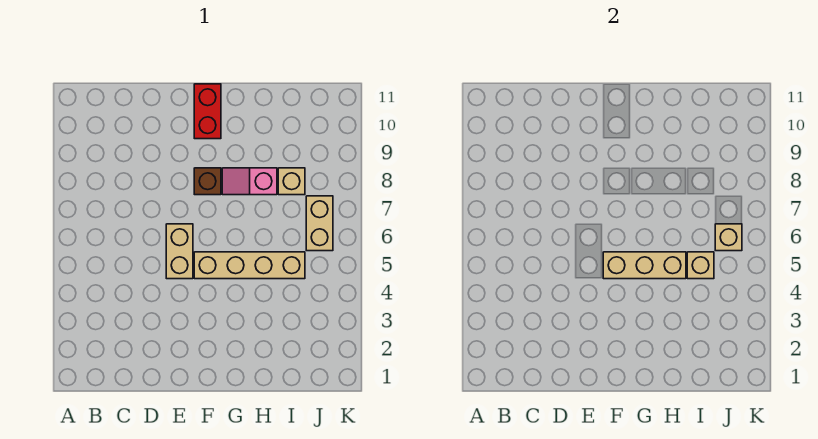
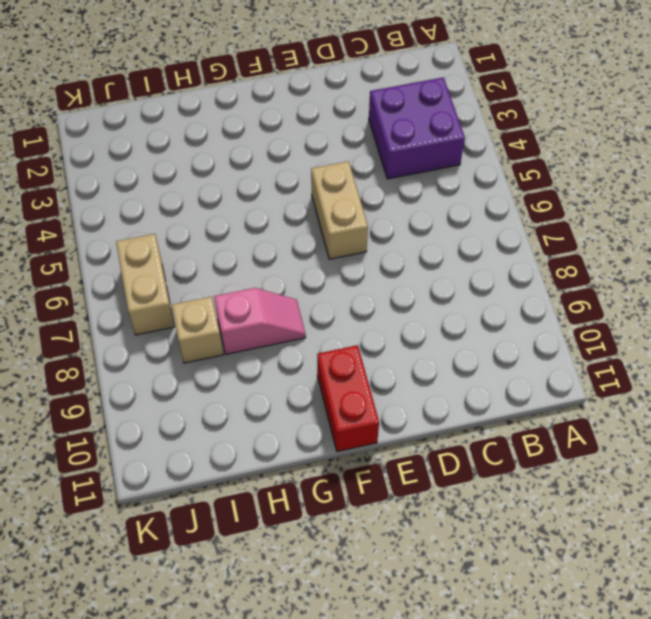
purple 2x2 brick [369,77,465,179] -> none
none -> tan 1x4 brick [194,252,305,279]
none -> brown 1x1 brick [194,168,221,195]

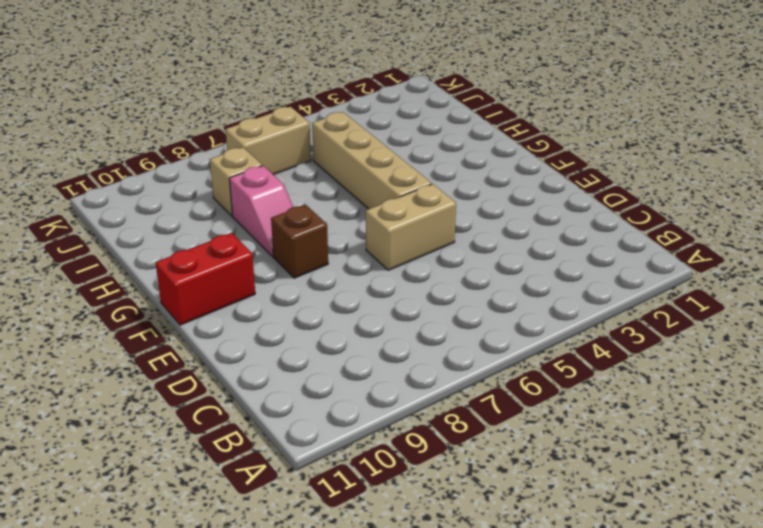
none -> tan 1x3 brick [603,252,686,279]
none -> tan 1x1 brick [687,252,714,279]

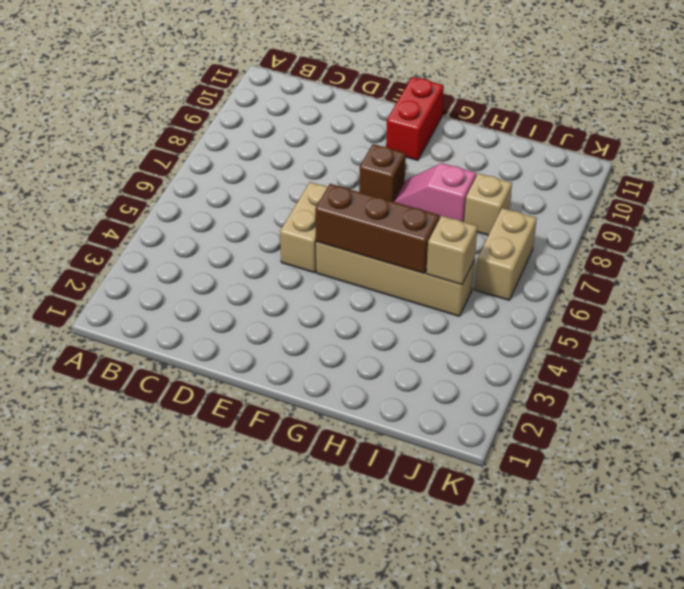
brown 1x3 brick [315,184,440,273] -> tan 1x3 brick [603,252,686,279]
none -> tan 1x1 brick [715,224,742,251]

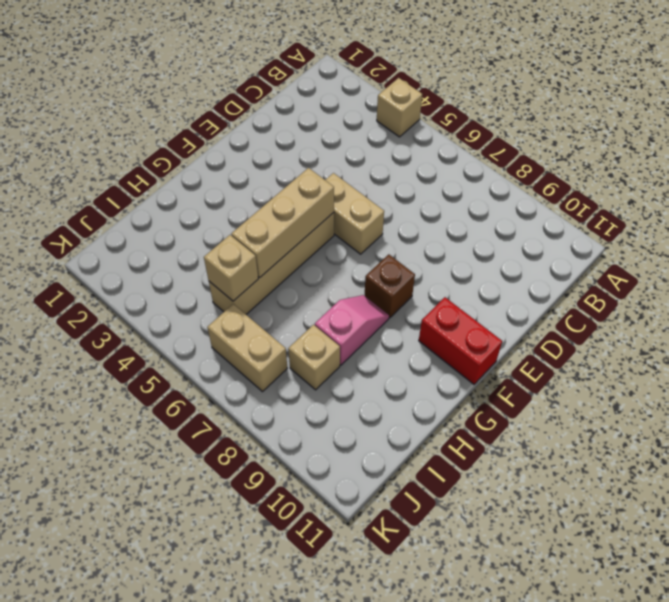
tan 1x1 brick [377,78,422,137] -> tan 1x1 brick moved to [715,224,742,251]

